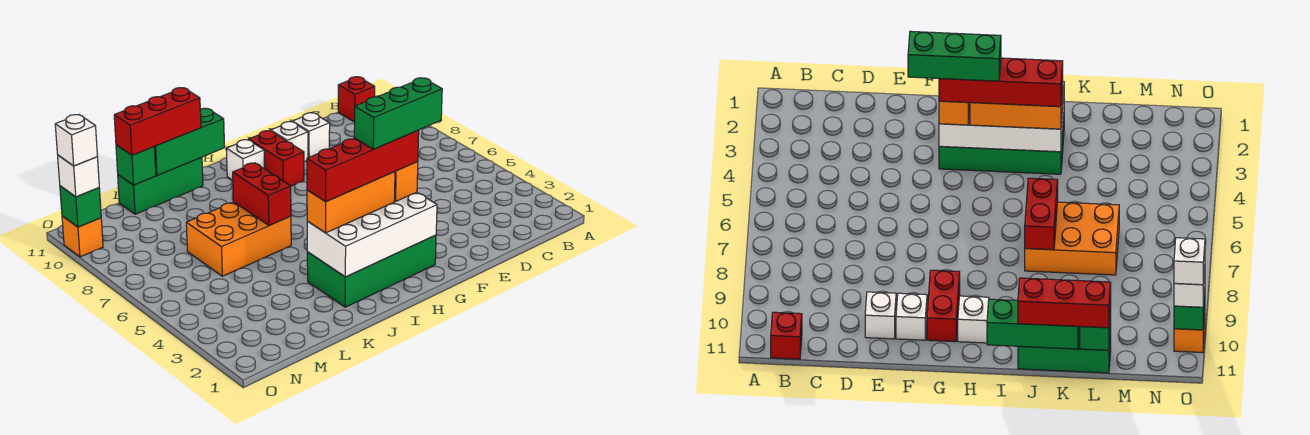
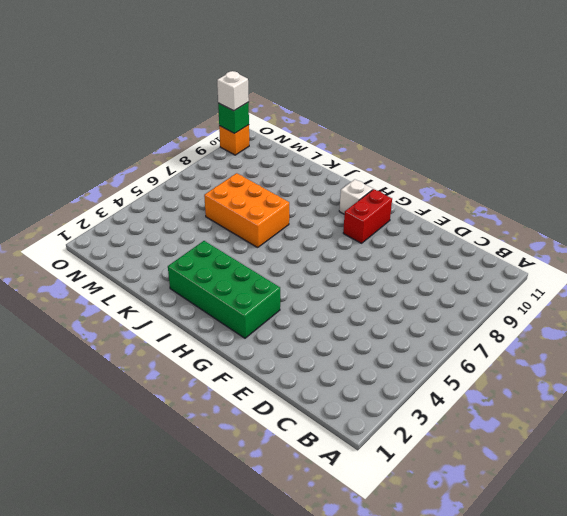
none -> red 1x1 brick [338,77,375,122]
none -> white 1x1 brick [292,113,330,158]
none -> white 1x1 brick [271,122,308,162]

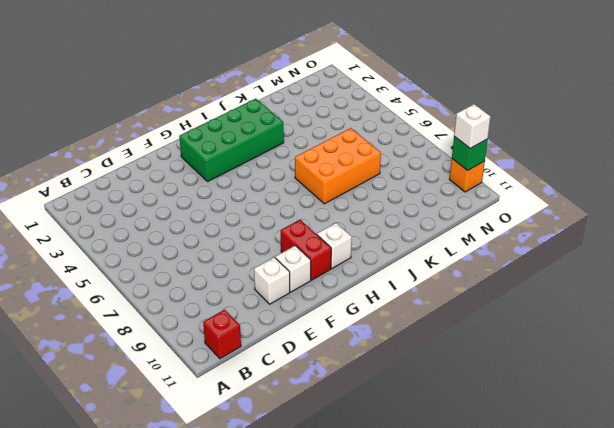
none -> green 1x3 brick [118,157,203,214]
none -> white 2x4 brick [307,192,437,277]
none -> green 1x3 brick [154,108,225,175]

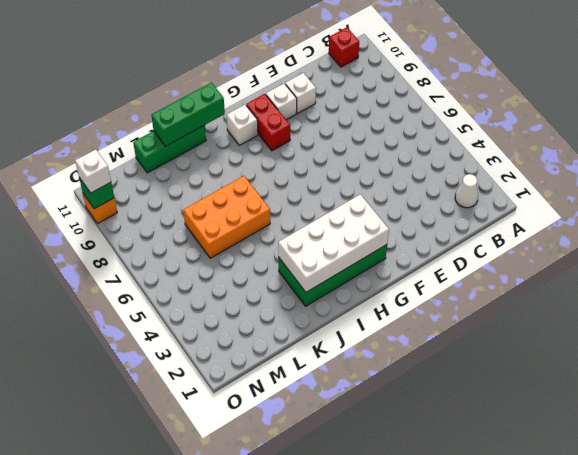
white 1x1 cone [455,174,478,208] -> none
none -> red 1x2 brick [233,163,291,225]
none -> green 1x1 brick [116,145,156,185]
none -> orange 1x1 brick [394,162,418,201]

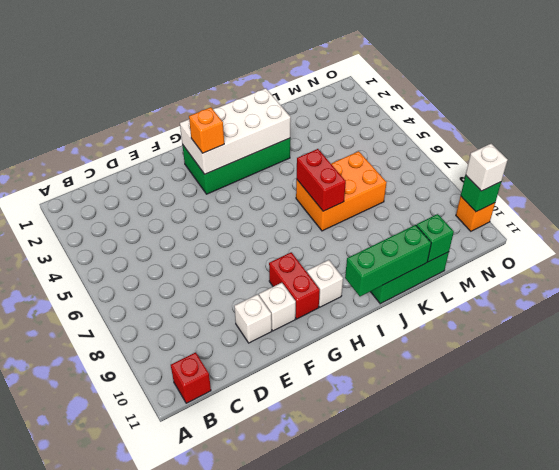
none -> orange 1x3 brick [307,172,395,233]
none -> red 1x3 brick [114,88,201,155]
none -> red 1x4 brick [307,130,419,202]

